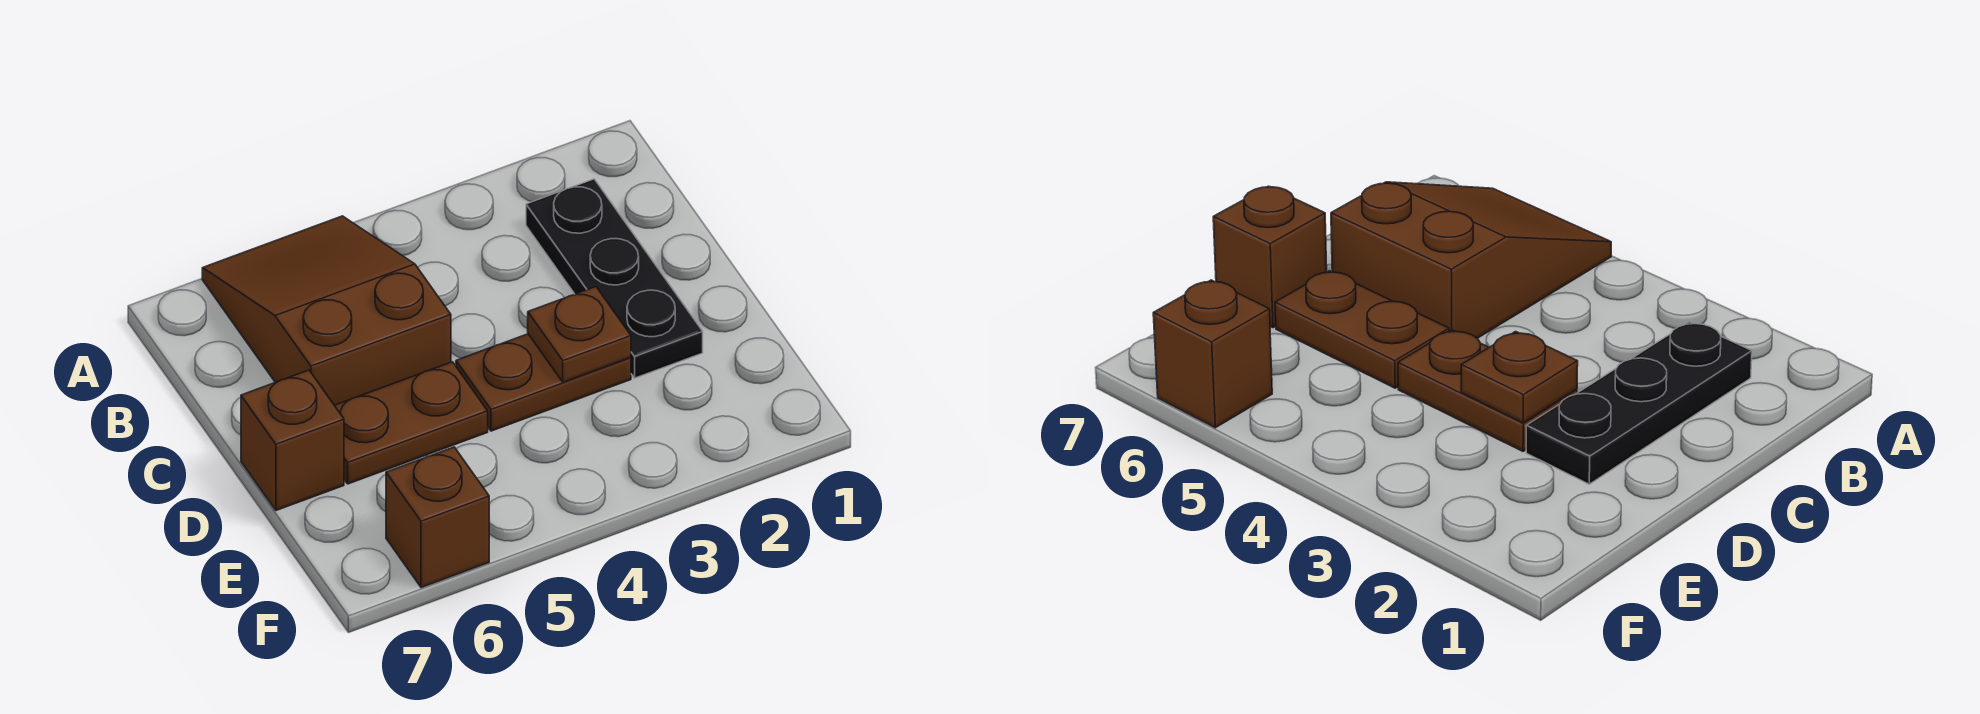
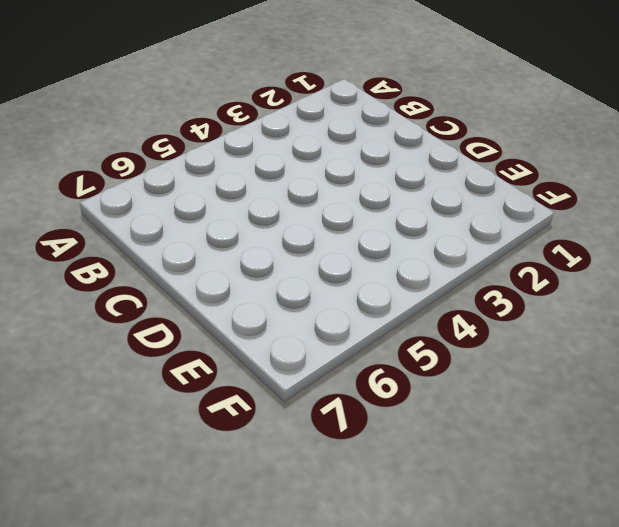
none -> brown 2x3 slope [202,216,451,405]
none -> black 1x3 plate [526,179,703,378]

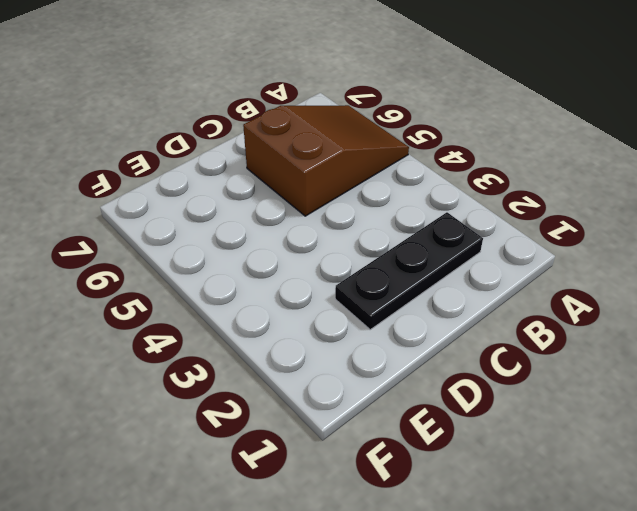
none -> brown 1x2 plate [456,334,631,431]
none -> brown 1x2 plate [334,362,488,484]

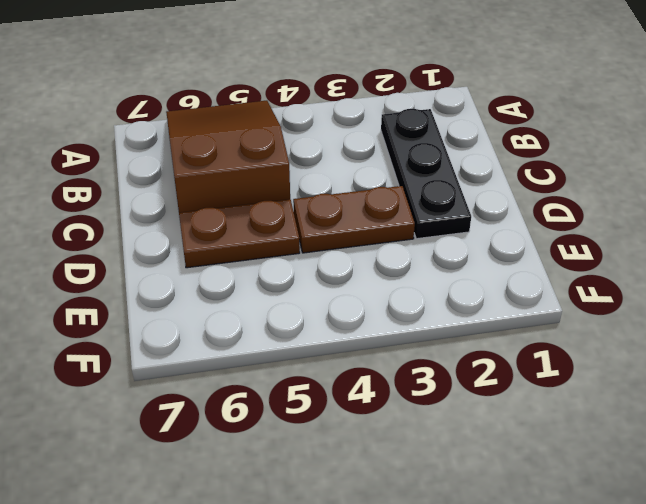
none -> brown 1x1 brick [241,370,344,510]
none -> brown 1x1 brick [386,447,489,587]

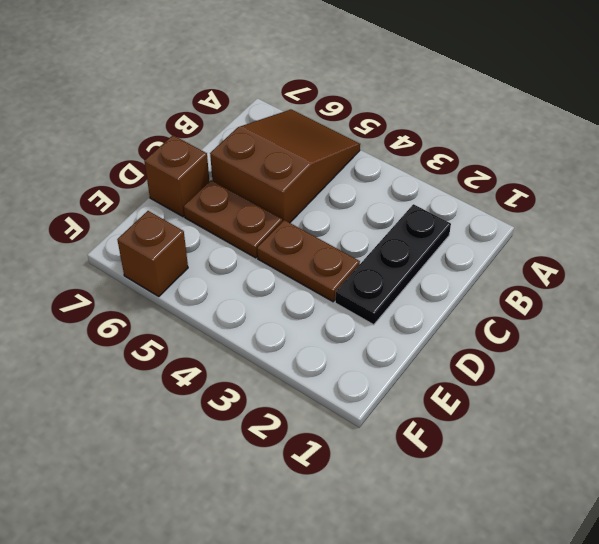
none -> brown 1x1 plate [528,287,631,382]

